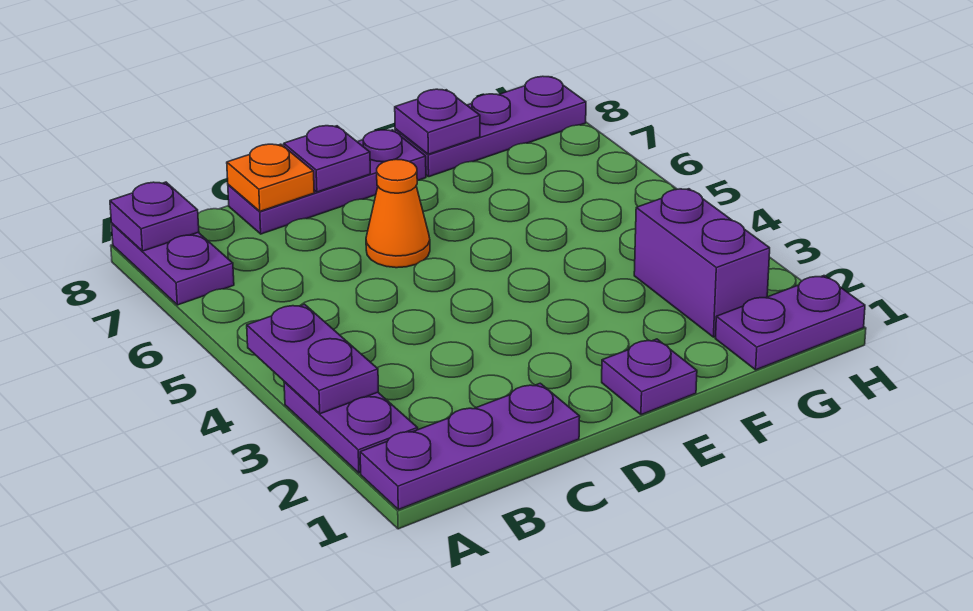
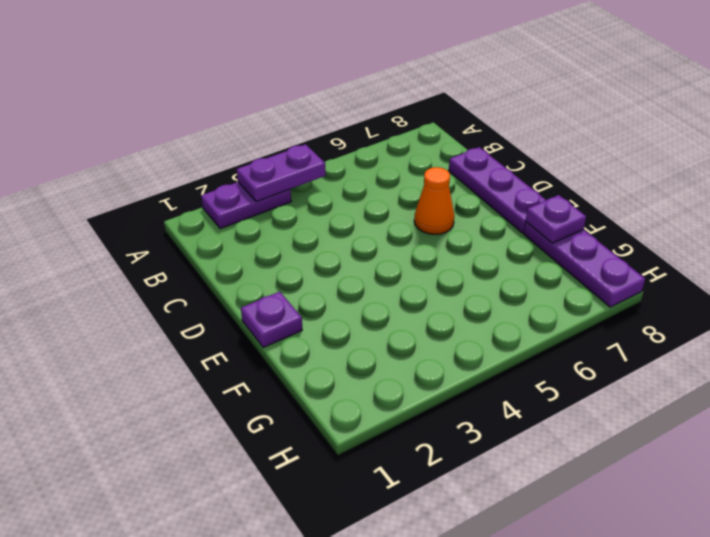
none -> purple 1x3 plate [360,383,580,510]
none -> purple 1x2 plate [112,224,234,305]
none -> purple 1x2 plate [715,276,865,370]

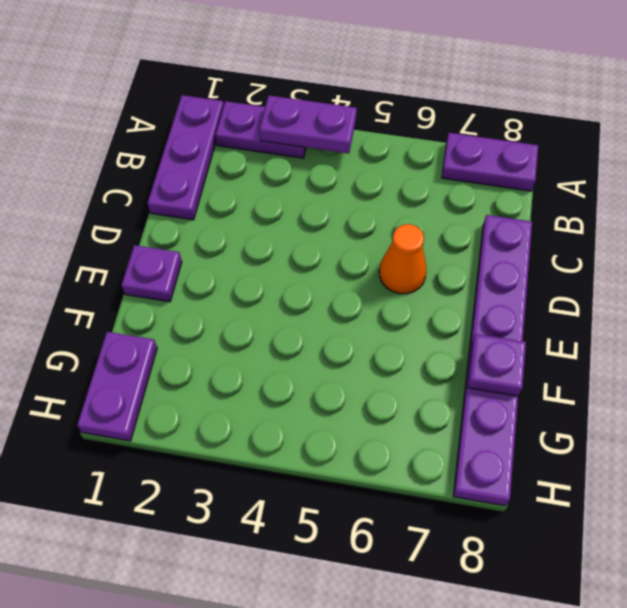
none -> purple 1x2 brick [634,189,770,337]
none -> purple 1x1 plate [110,182,199,251]
none -> orange 1x1 plate [227,144,314,211]

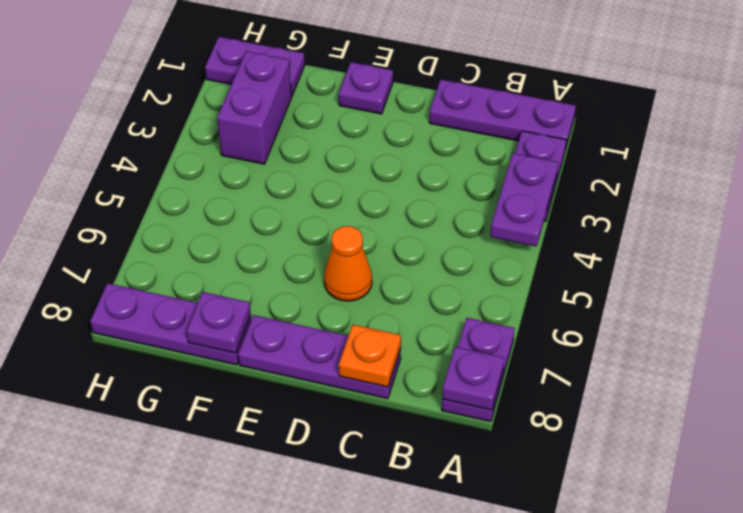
none -> purple 1x1 plate [284,126,370,192]

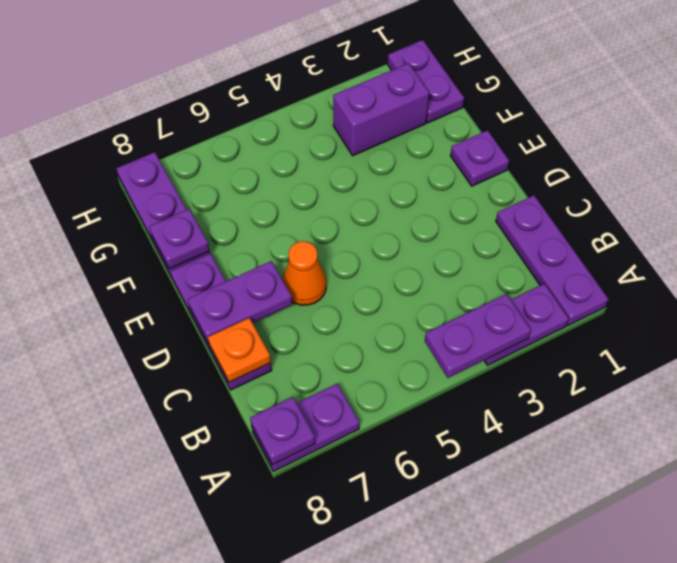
purple 1x2 plate [188,261,292,343] -> purple 1x1 plate [284,126,370,192]

